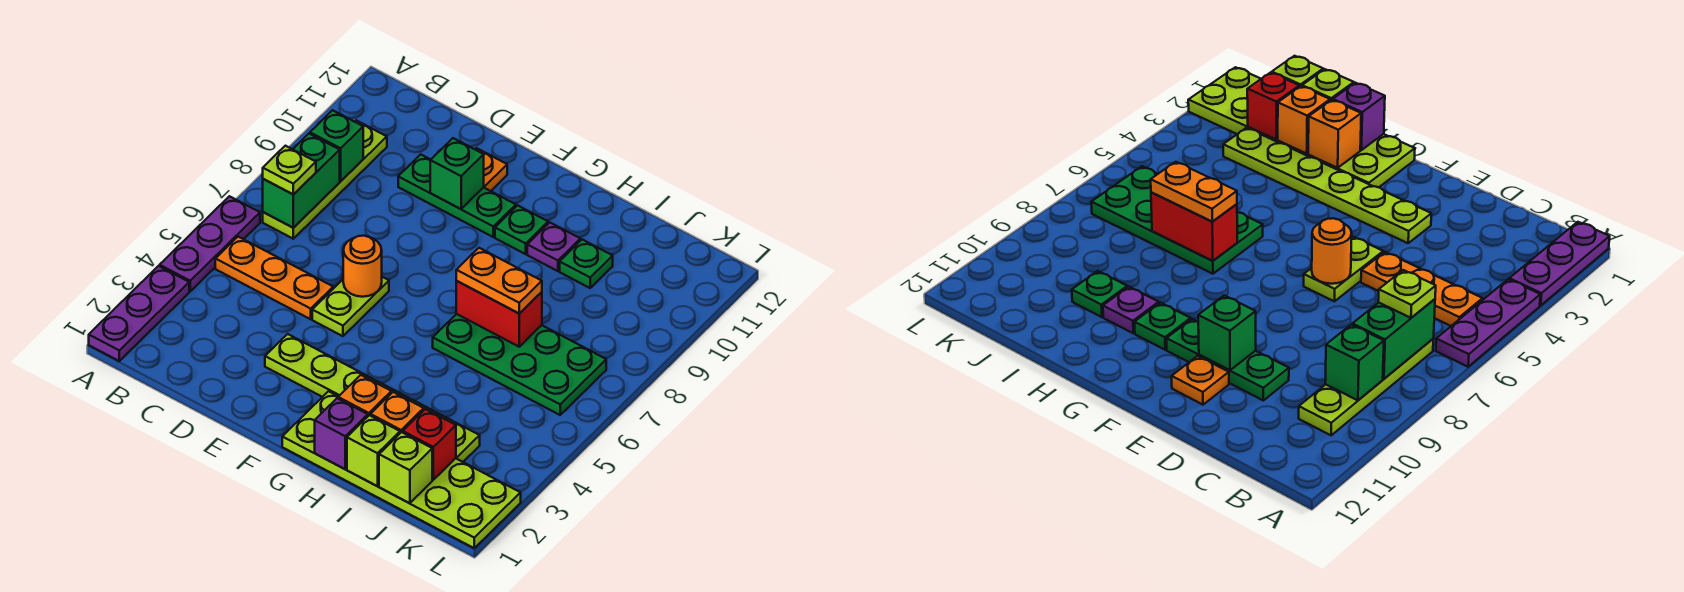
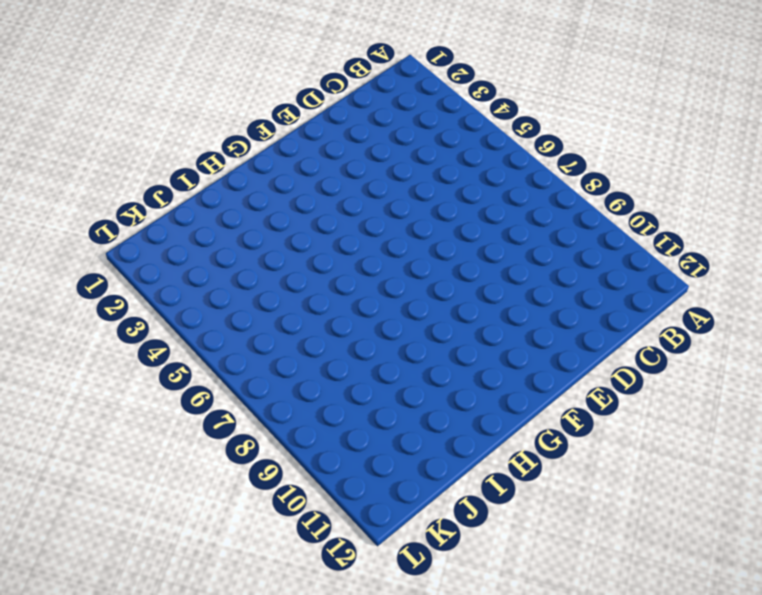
none -> purple 1x3 plate [89,266,189,361]
none -> purple 1x3 plate [160,196,260,291]
none -> orange 1x3 plate [215,237,333,319]

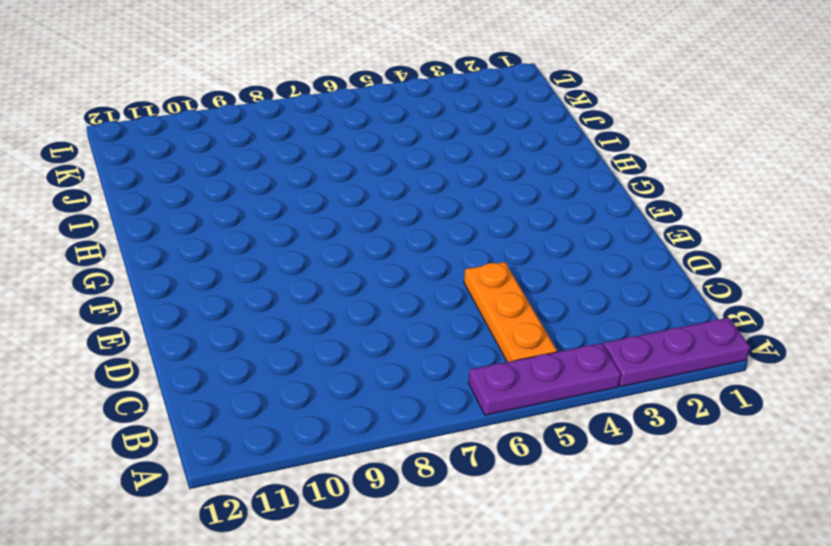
none -> lime 1x4 plate [263,120,387,239]
none -> green 1x3 plate [398,154,516,237]
none -> lime 1x6 plate [265,334,480,462]

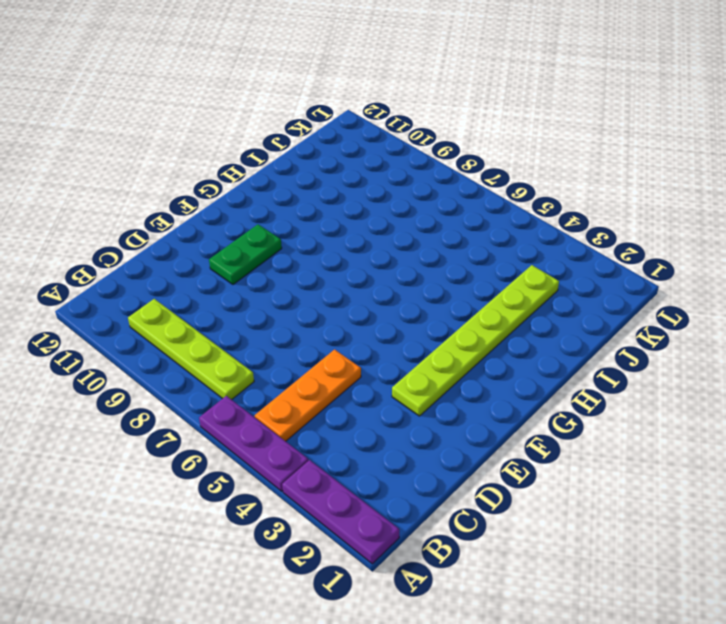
green 1x2 plate [209,224,282,284] -> green 1x3 plate [398,154,516,237]
none -> lime 1x2 plate [312,277,389,336]
none -> orange 1x1 plate [475,148,507,191]
none -> lime 2x6 plate [282,391,521,548]

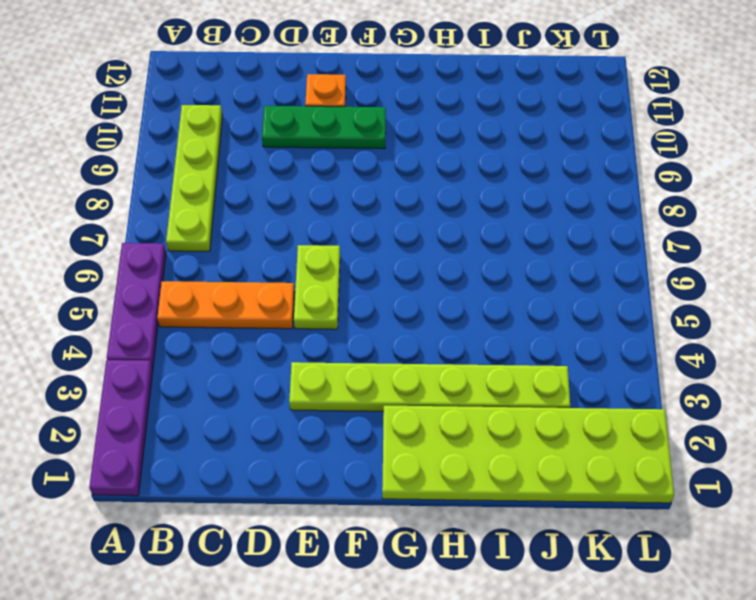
none -> green 1x1 plate [495,205,548,254]
none -> green 2x4 plate [433,314,606,415]
none -> purple 1x1 plate [527,223,580,271]

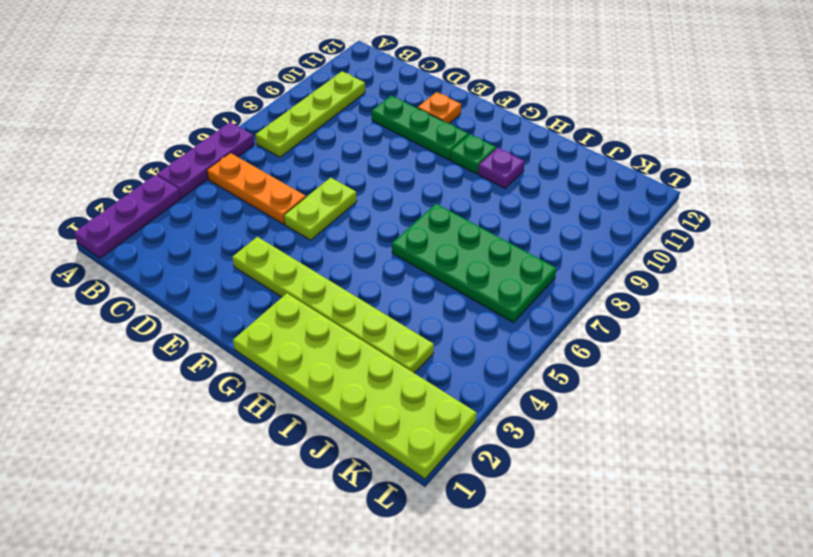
none -> green 1x1 plate [560,240,613,288]
none -> green 1x2 brick [263,134,340,228]
none -> green 1x1 brick [310,110,363,181]

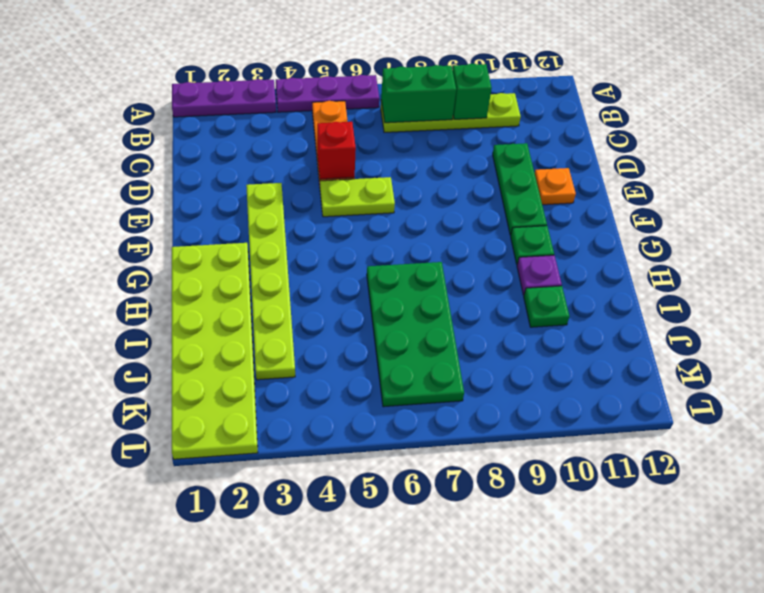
red 1x1 brick [317,122,356,179] -> red 1x1 brick moved to [403,409,456,480]
none -> orange 1x1 round brick [343,236,382,297]
none -> green 1x1 brick [430,138,484,209]
none -> purple 1x1 brick [315,398,368,469]

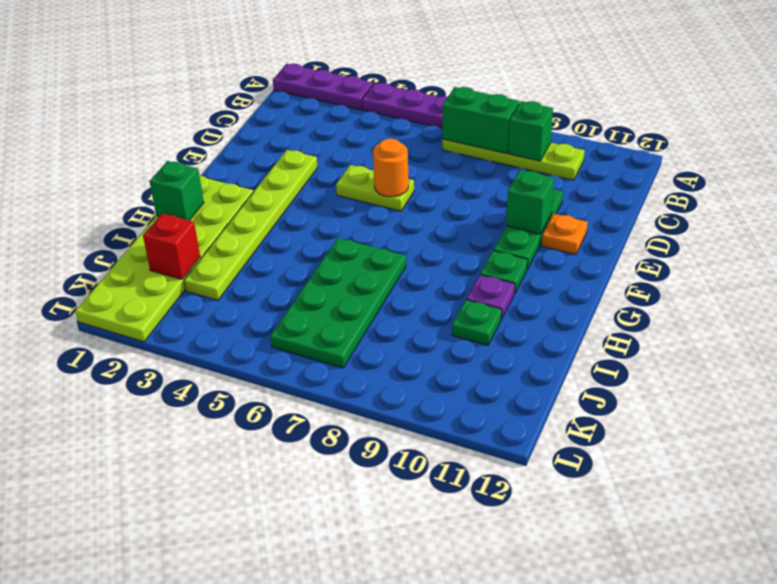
green 1x1 brick [150,161,204,220] -> purple 1x1 brick [315,398,368,469]
none -> orange 1x3 plate [215,237,333,319]
none -> orange 1x1 brick [338,375,391,416]
none -> red 1x2 brick [456,281,542,347]

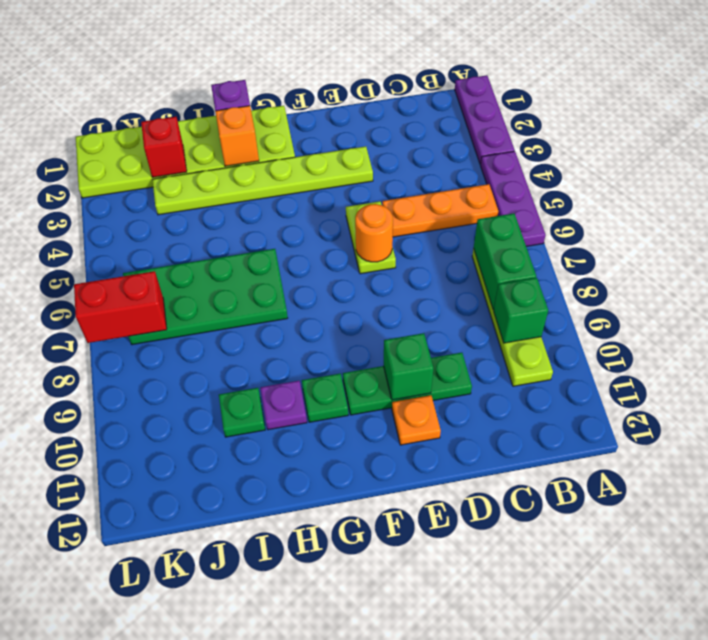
red 1x2 brick [74,271,167,343] -> red 1x2 brick moved to [456,281,542,347]
none -> lime 1x1 brick [347,415,400,486]
none -> orange 1x1 brick [370,392,424,433]
none -> lime 1x1 brick [379,432,432,503]

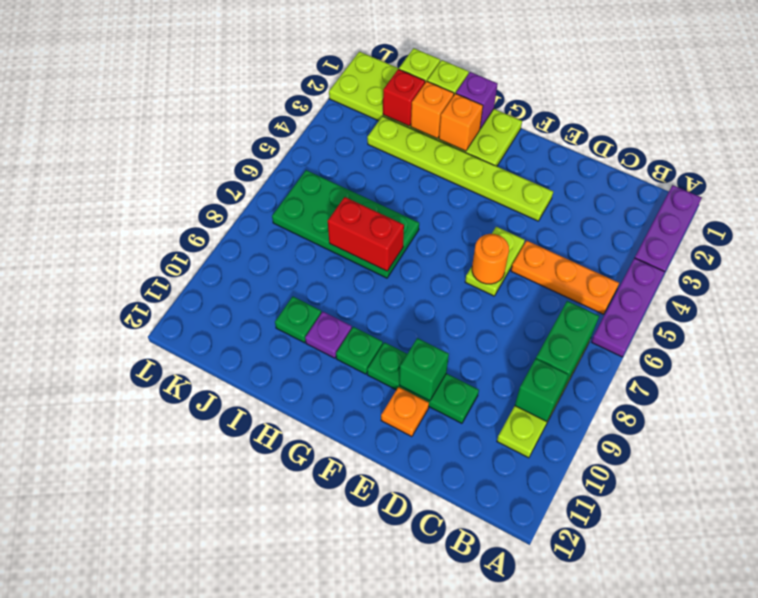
none -> lime 1x1 plate [263,146,316,195]
none -> orange 1x2 plate [456,248,542,314]

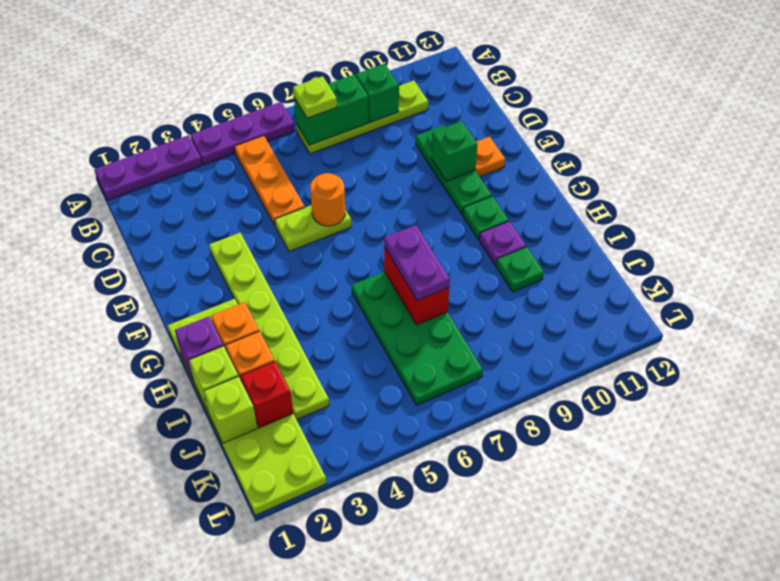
purple 1x2 plate [384,225,450,300] -> orange 1x2 plate [456,248,542,314]

